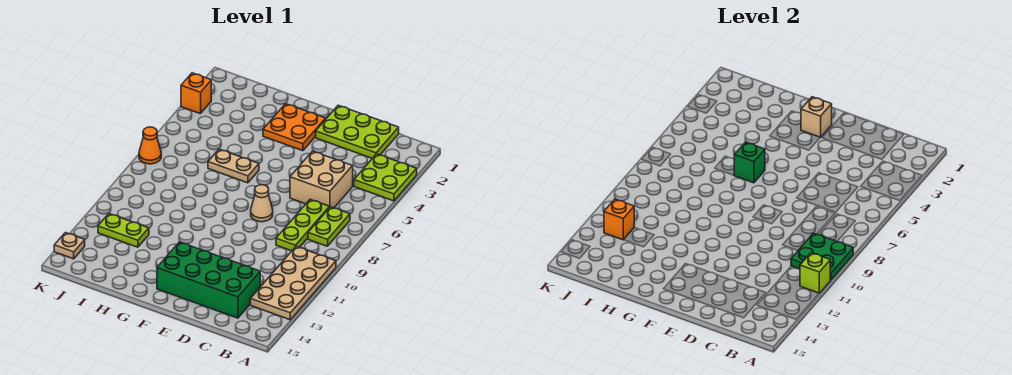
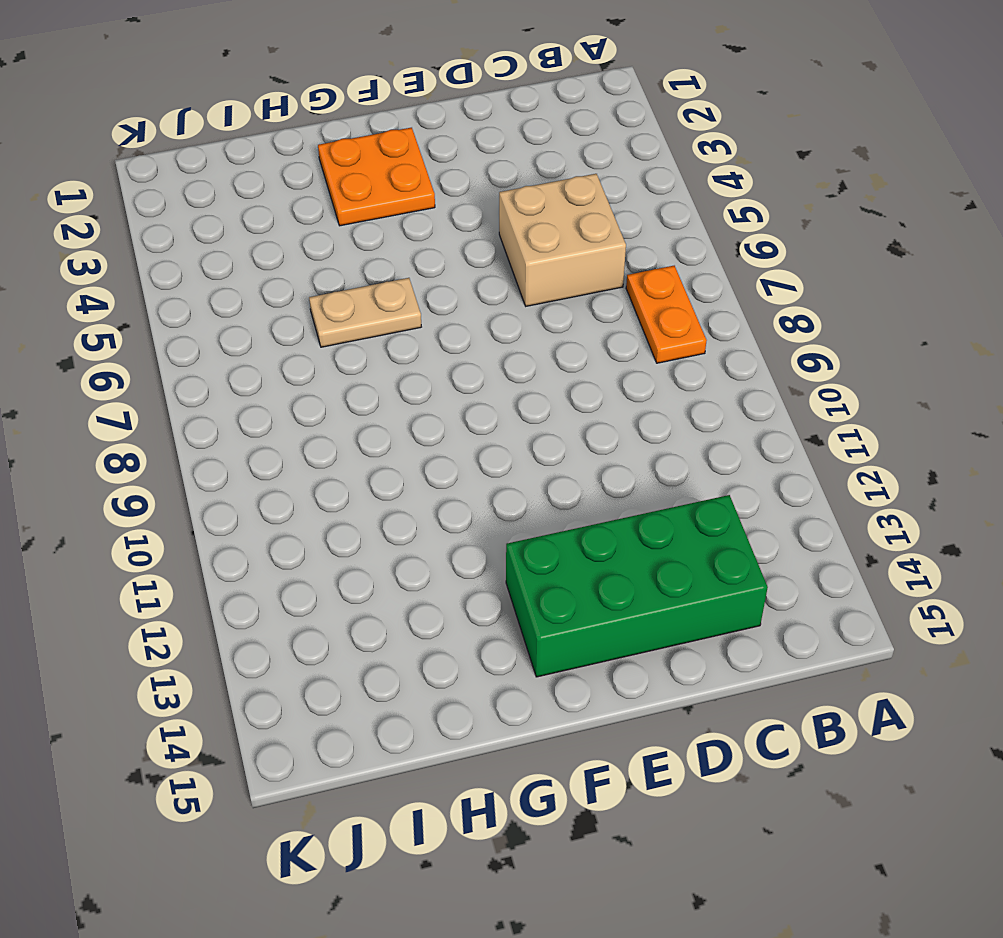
orange 1x2 plate [626,266,707,363] -> lime 1x2 plate [308,207,350,246]
none -> lime 2x2 plate [354,154,417,201]
none -> tan 2x4 plate [250,247,336,320]
none -> lime 2x3 plate [316,105,399,158]

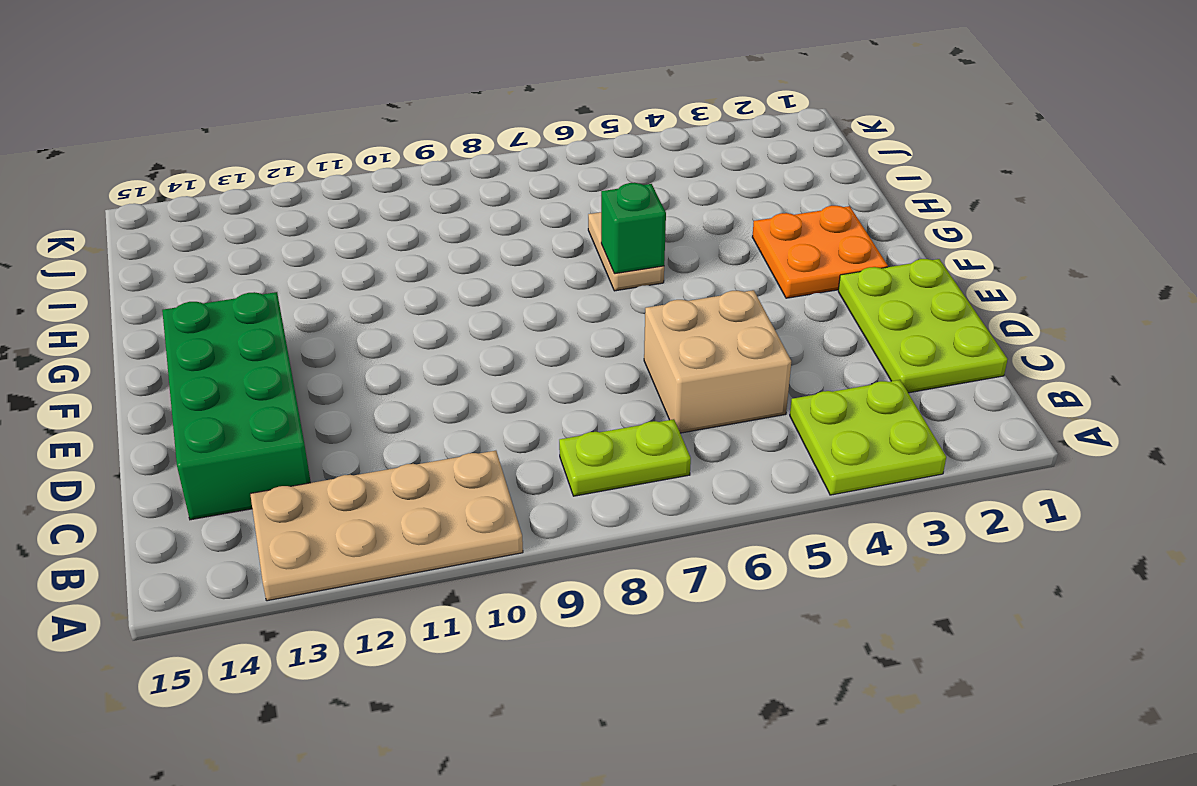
none -> lime 1x3 plate [276,199,329,251]
none -> tan 1x1 cone [251,185,273,222]
none -> lime 1x2 plate [98,214,149,247]

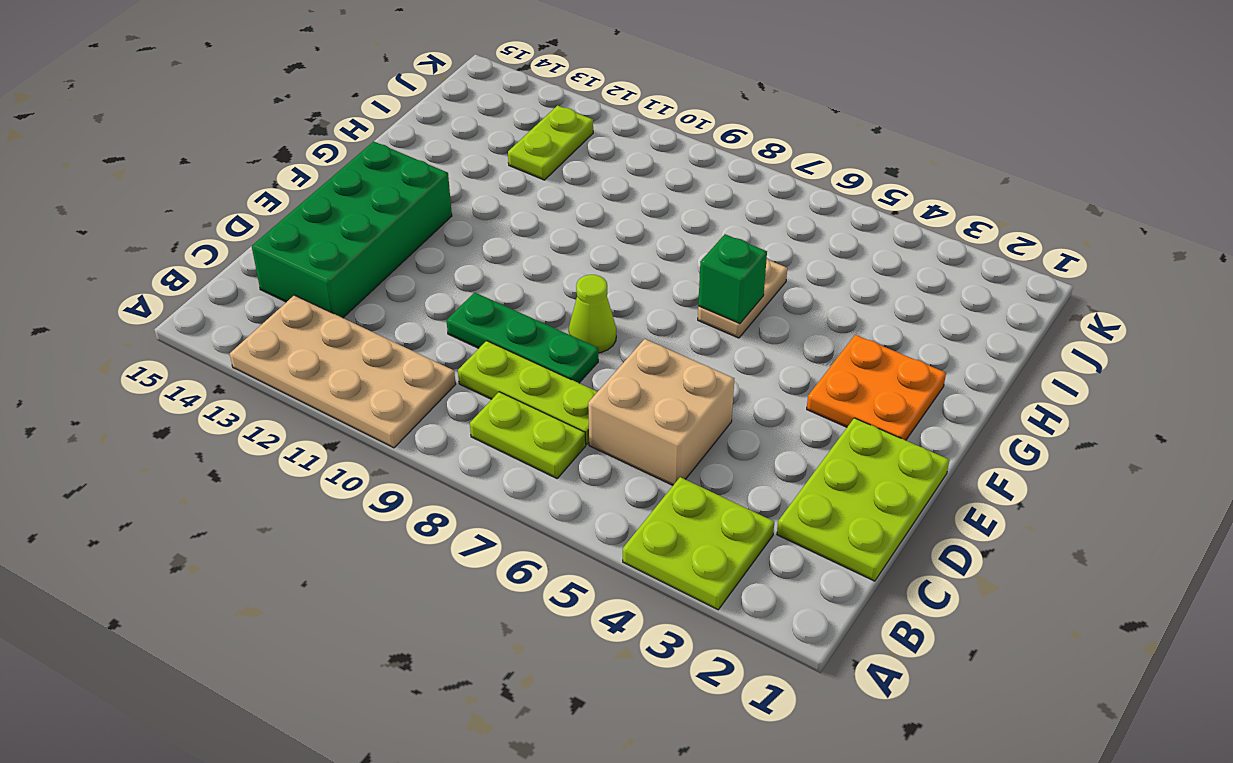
green 1x3 plate [446,292,598,383] -> none
lime 1x1 cone [568,275,616,353] -> tan 1x1 cone [251,185,273,222]
none -> orange 1x1 brick [181,73,211,114]
none -> orange 1x1 cone [139,127,161,164]
none -> tan 1x1 plate [54,233,85,259]

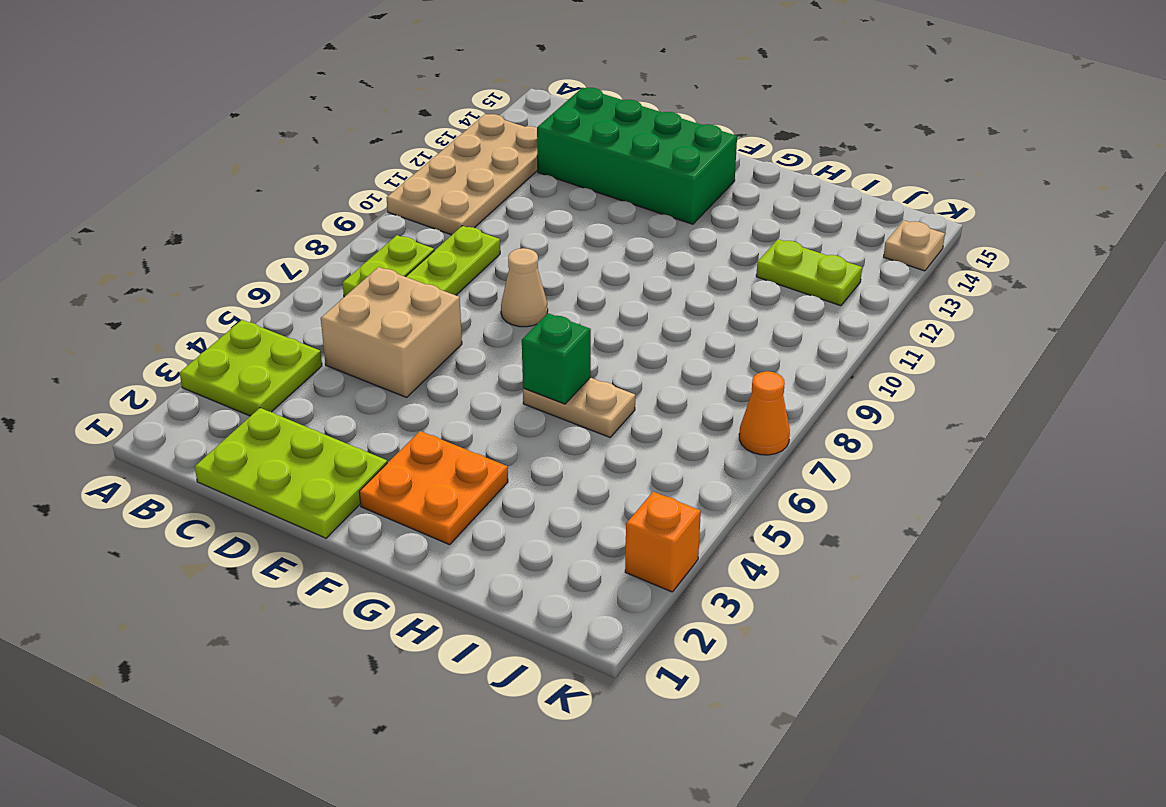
none -> green 2x2 plate [791,233,853,280]
none -> lime 1x1 brick [800,253,830,293]
none -> tan 1x1 brick [801,97,832,137]

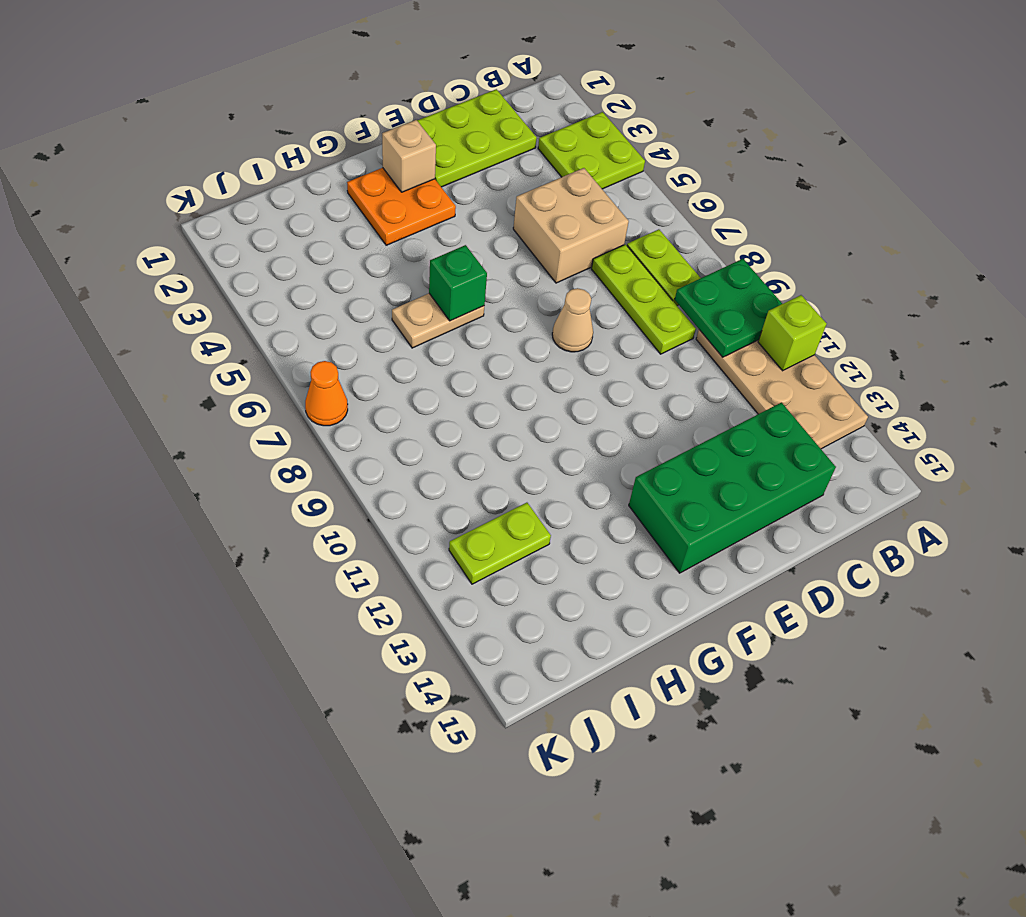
none -> orange 1x1 brick [181,73,211,114]
none -> tan 1x1 plate [54,233,85,259]
none -> orange 1x1 brick [604,199,634,240]

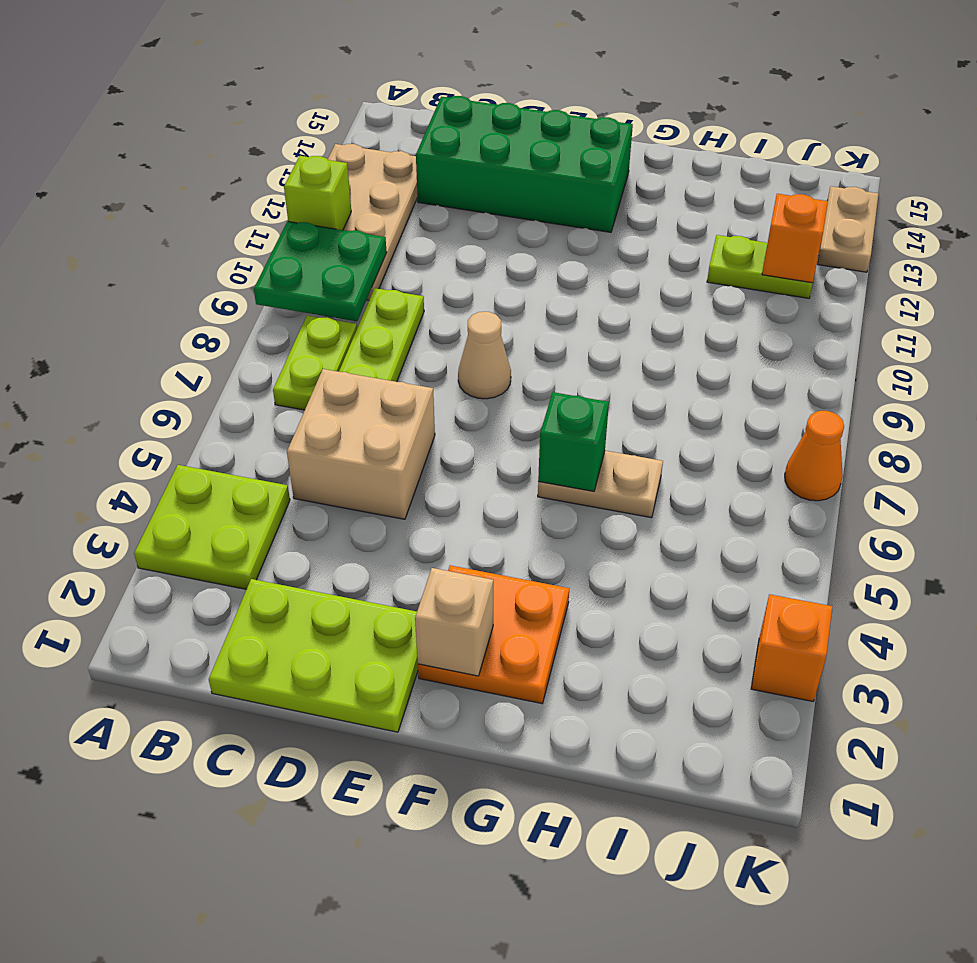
tan 1x2 plate [818,186,878,272] -> tan 1x1 plate [54,233,85,259]

